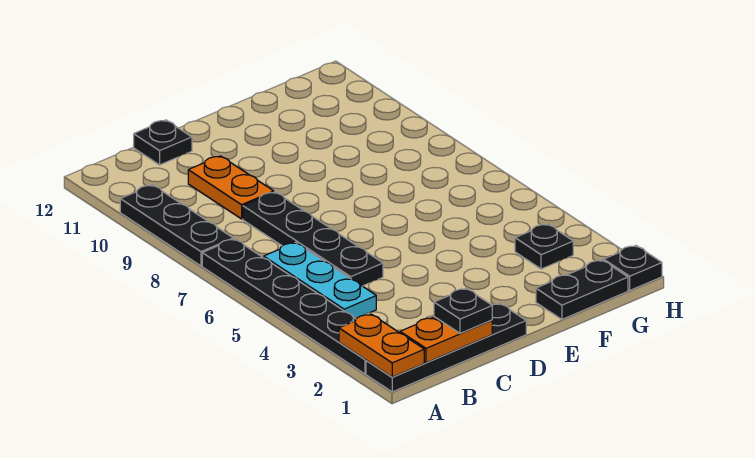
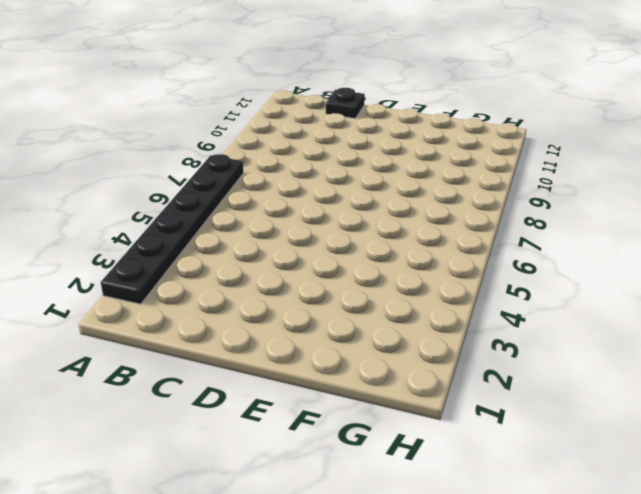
none -> black 1x4 plate [366,304,526,392]
none -> black 1x3 plate [120,185,233,266]
none -> cyan 1x3 plate [264,242,376,319]

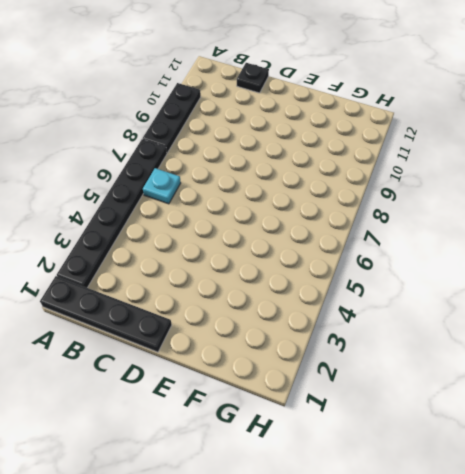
cyan 1x1 plate [143,168,181,204] -> cyan 1x3 plate [264,242,376,319]
none -> black 1x4 plate [243,192,383,286]
none -> orange 1x2 plate [188,156,274,219]
none -> black 1x2 plate [536,260,628,319]

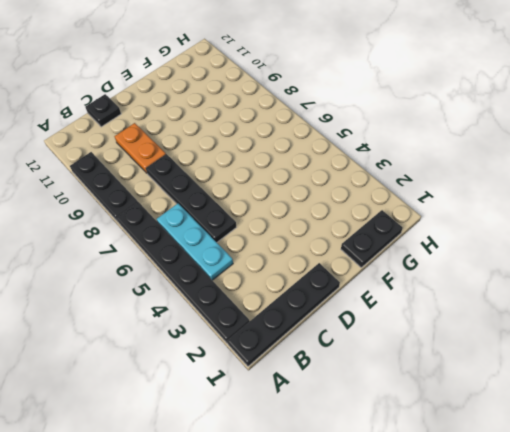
none -> black 1x1 plate [515,224,573,269]
none -> black 1x1 plate [604,246,662,290]
none -> orange 1x2 plate [339,314,424,377]

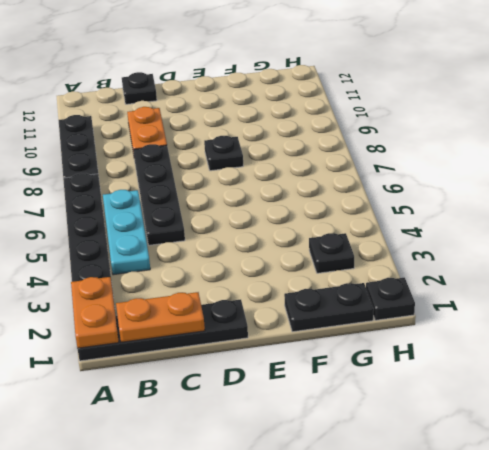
black 1x1 plate [204,136,243,171] -> black 1x1 plate moved to [434,288,492,334]

